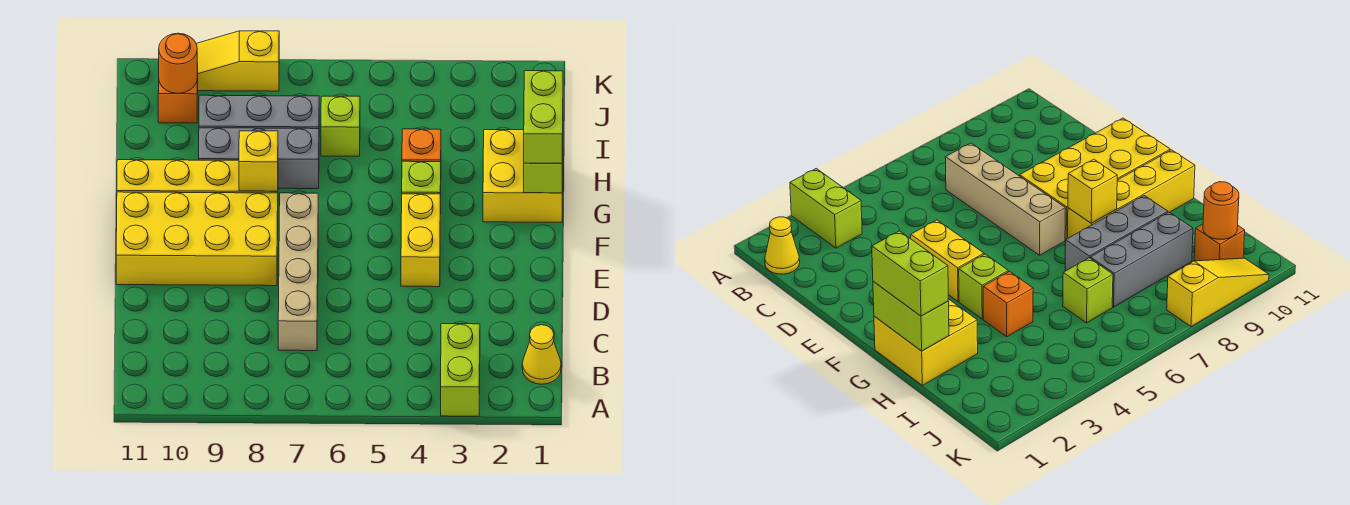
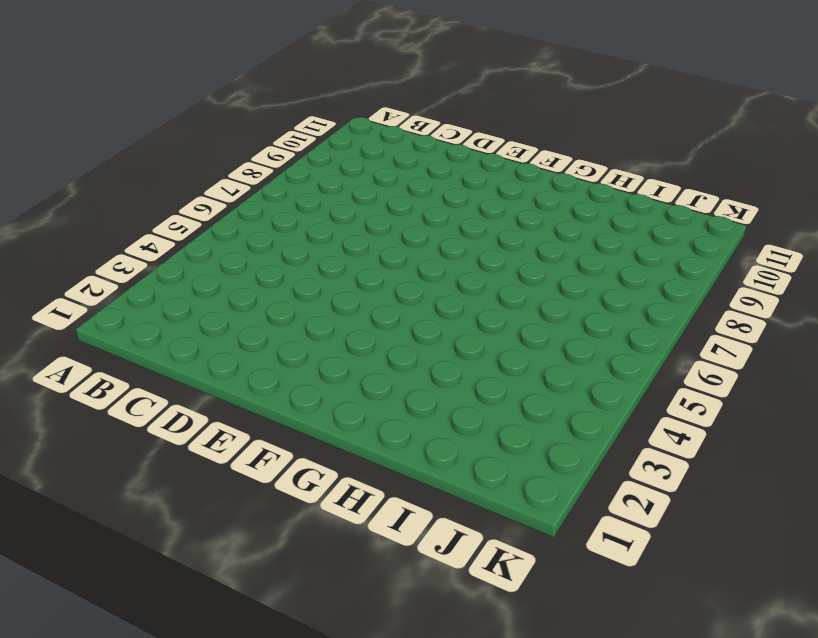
none -> lime 1x2 brick [441,324,480,416]
none -> yellow 1x1 cone [522,325,561,384]
none -> tan 1x4 brick [278,193,318,351]

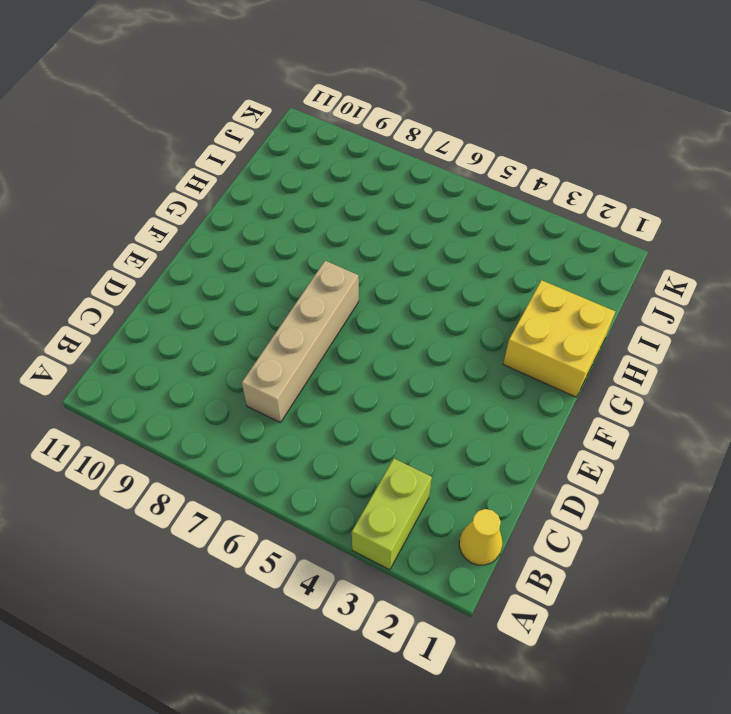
none -> yellow 1x2 brick [401,194,440,287]
none -> yellow 2x4 brick [116,192,278,286]
none -> lime 1x1 brick [402,161,441,214]

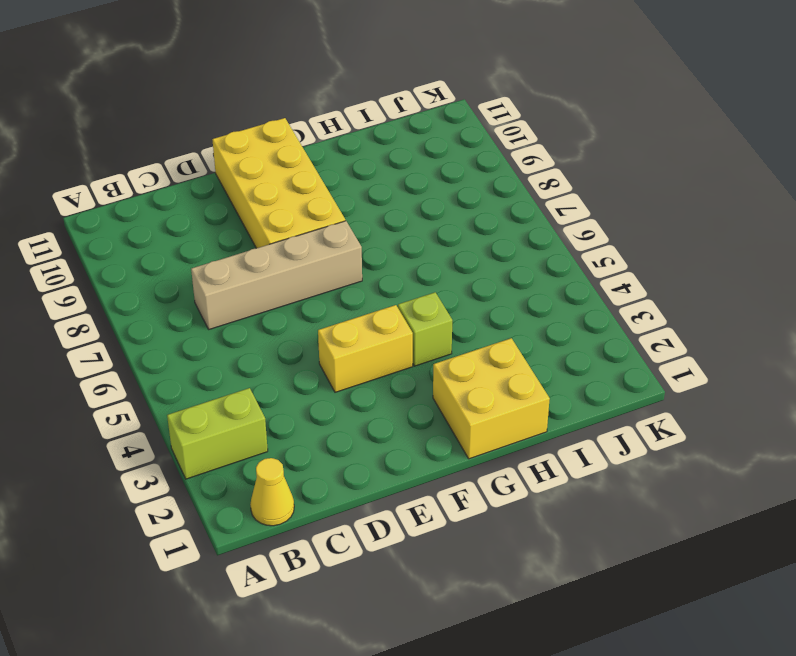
none -> yellow 1x4 brick [117,160,278,193]
none -> orange 1x1 brick [402,129,441,162]
none -> grey 1x3 brick [199,128,319,189]

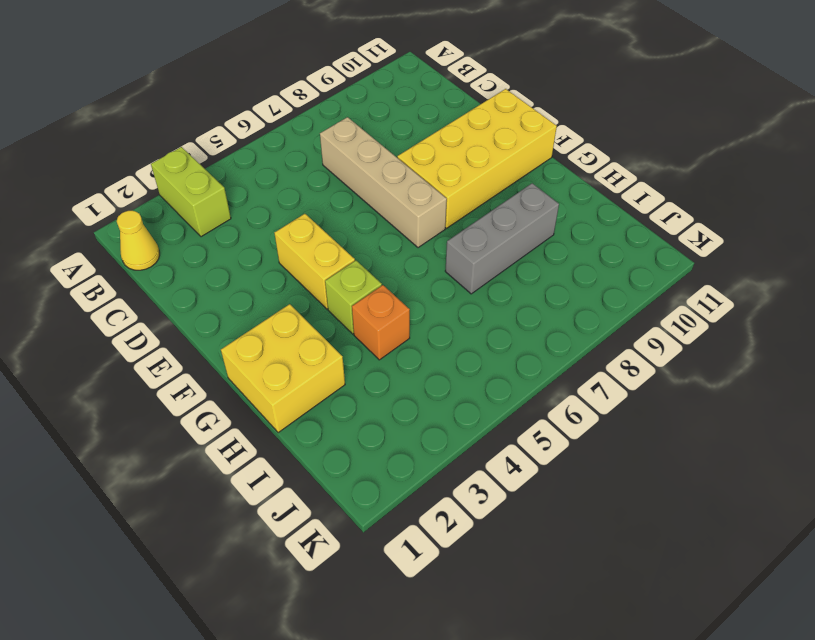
none -> yellow 1x4 brick [117,160,278,193]
none -> lime 1x1 brick [321,96,360,156]
none -> grey 1x3 brick [199,95,319,129]

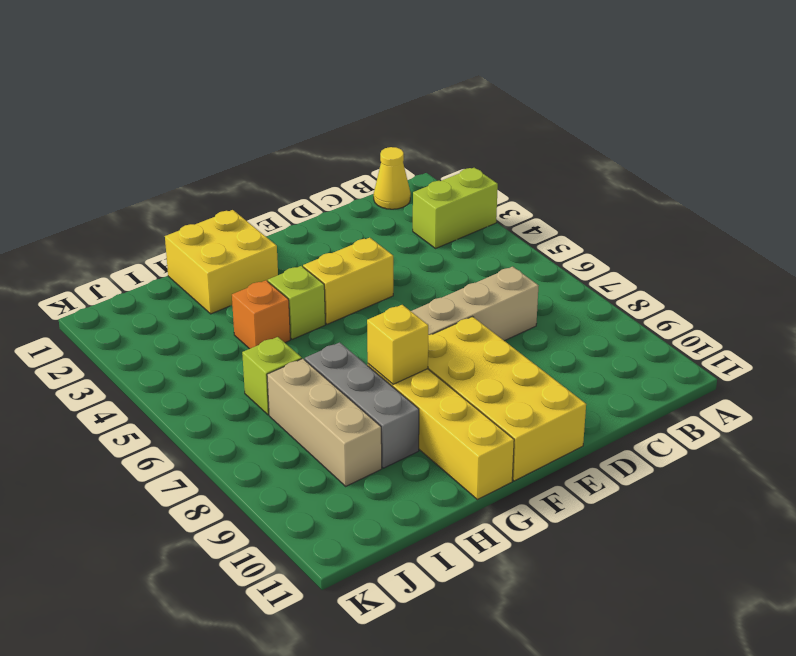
tan 1x3 brick [267,359,382,486] -> grey 1x3 brick [199,95,319,129]
none -> orange 1x1 brick [158,63,198,123]
none -> yellow 1x3 slope [196,31,279,91]
none -> lime 1x2 brick [524,163,563,193]

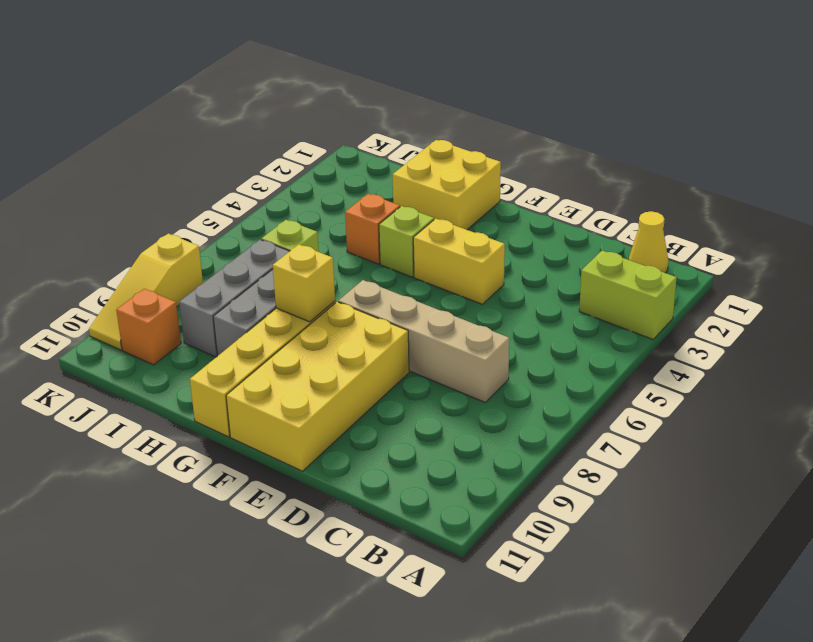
none -> lime 1x2 brick [524,163,563,193]
none -> orange 1x1 round brick [159,33,197,93]
none -> lime 1x2 brick [524,71,563,163]

